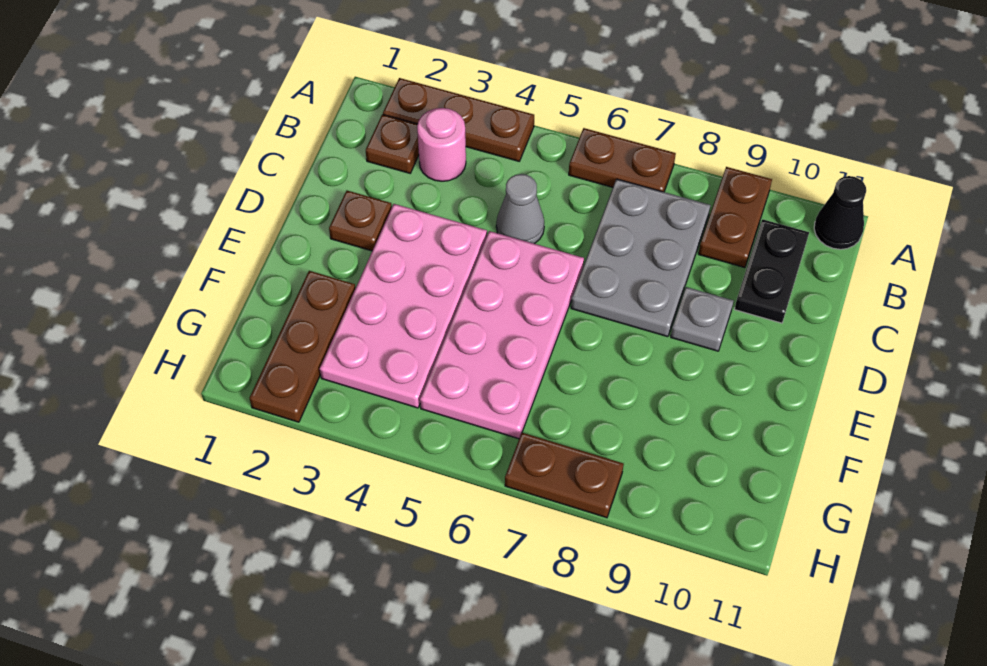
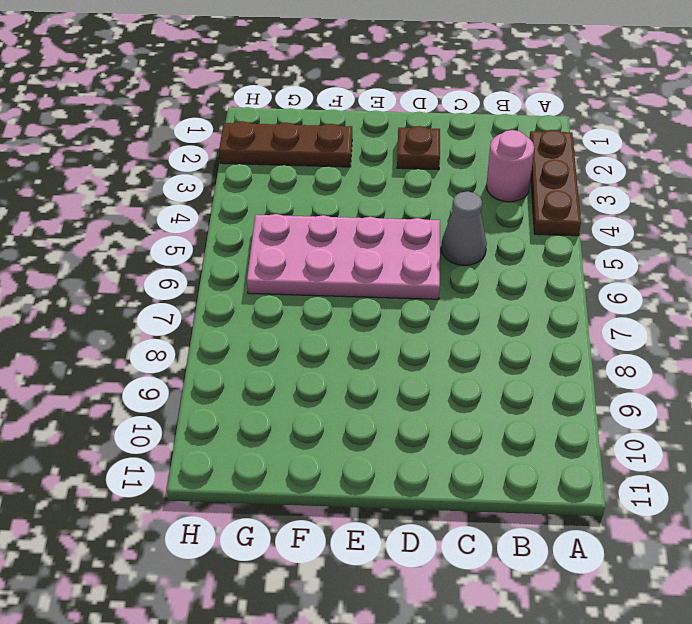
none -> brown 1x2 plate [569,128,676,192]
none -> brown 1x2 plate [698,167,772,268]
none -> black 1x1 cone [814,176,866,249]

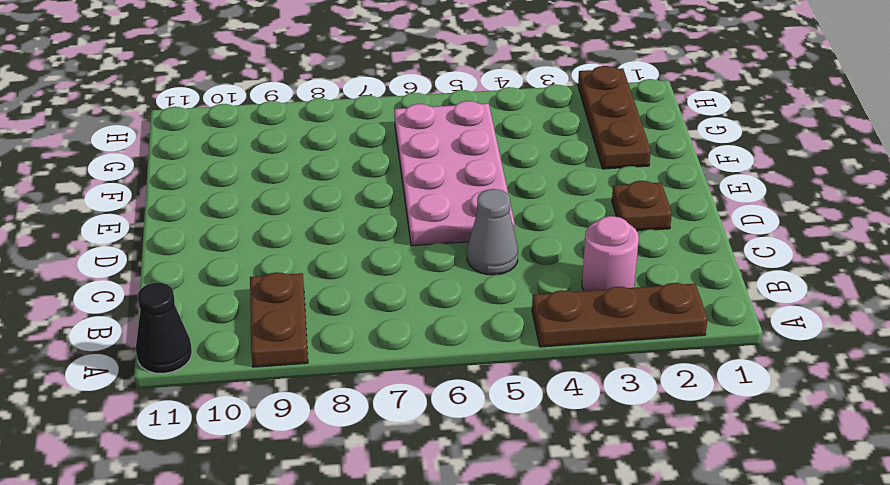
none -> brown 1x2 plate [569,128,676,192]
none -> brown 1x1 plate [366,114,419,173]
none -> grey 2x3 plate [571,179,711,337]

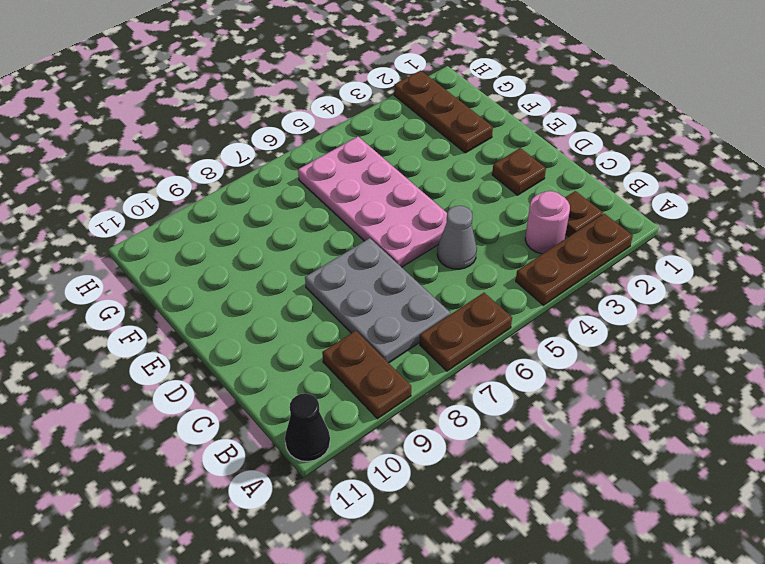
none -> black 1x2 plate [735,219,809,323]
none -> pink 2x4 plate [320,204,487,408]
none -> grey 1x1 plate [671,287,733,351]

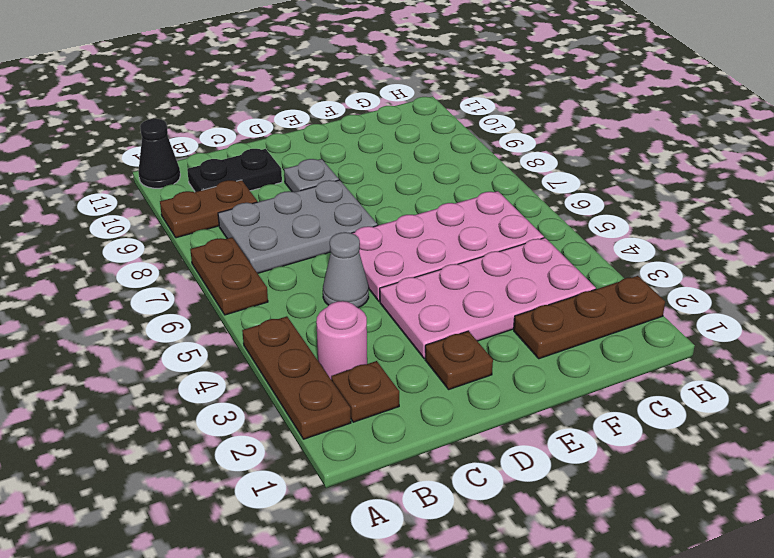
none -> brown 1x2 plate [505,433,624,518]

